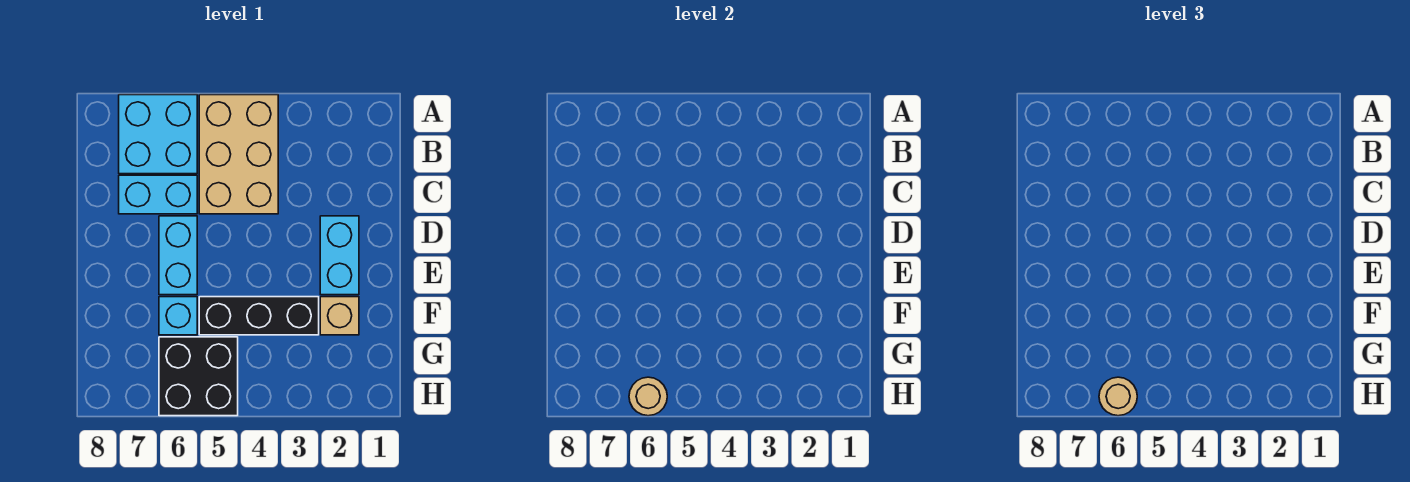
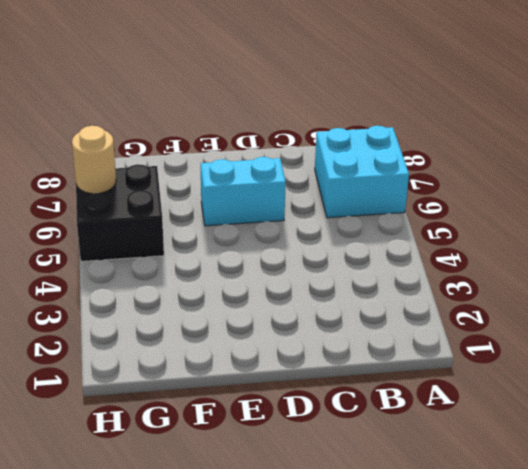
none -> tan 2x3 brick [199,95,278,214]
none -> cyan 1x2 brick [119,175,197,214]

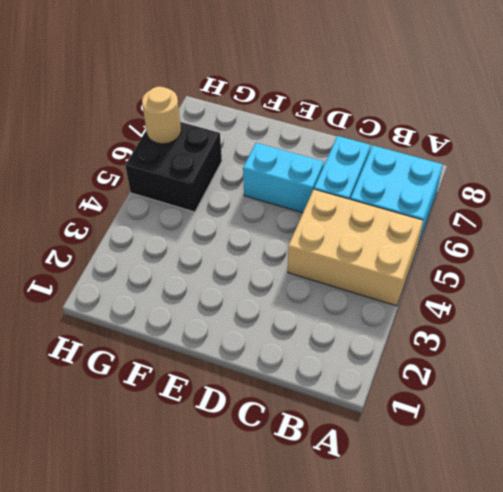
none -> cyan 1x2 brick [320,216,359,295]
none -> tan 1x1 brick [320,297,359,335]

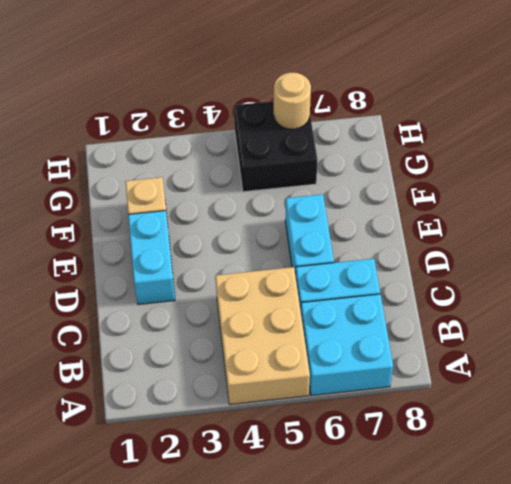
none -> black 1x3 brick [199,297,319,335]
none -> cyan 1x1 brick [159,297,197,335]

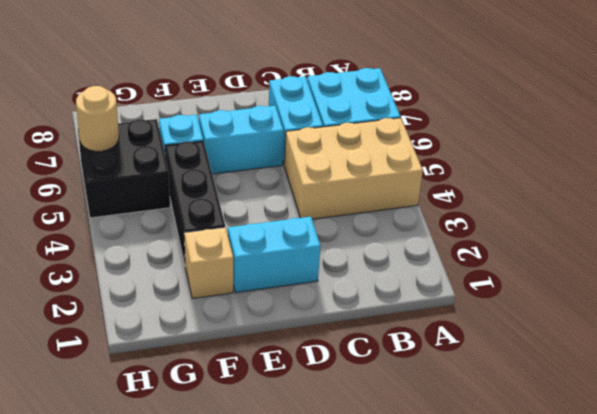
none -> tan 1x1 round brick [1099,377,1137,416]

